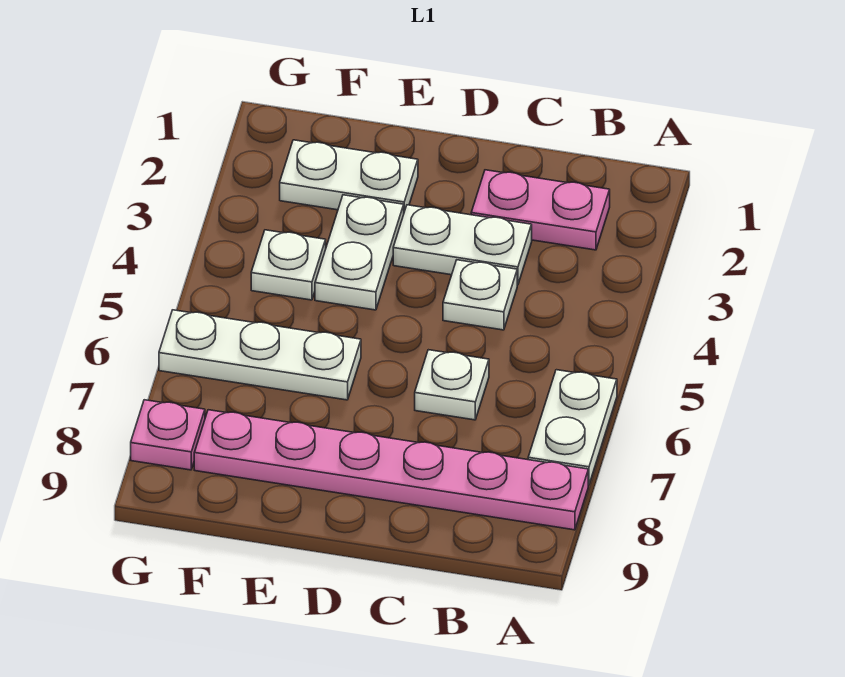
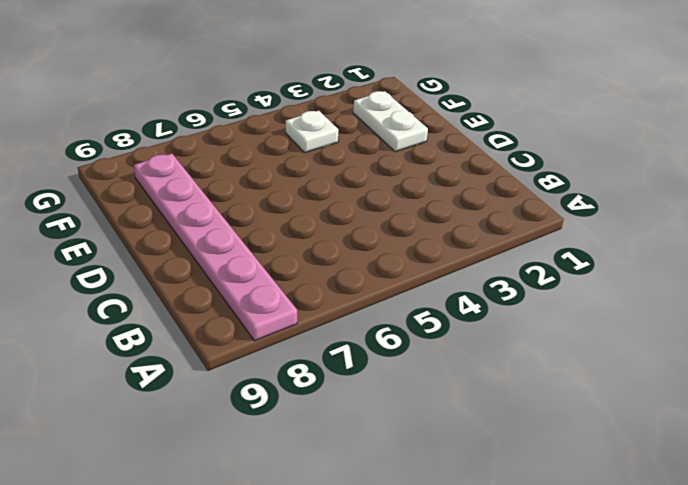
none -> white 1x2 plate [528,370,617,485]
none -> pink 1x2 plate [471,170,610,250]

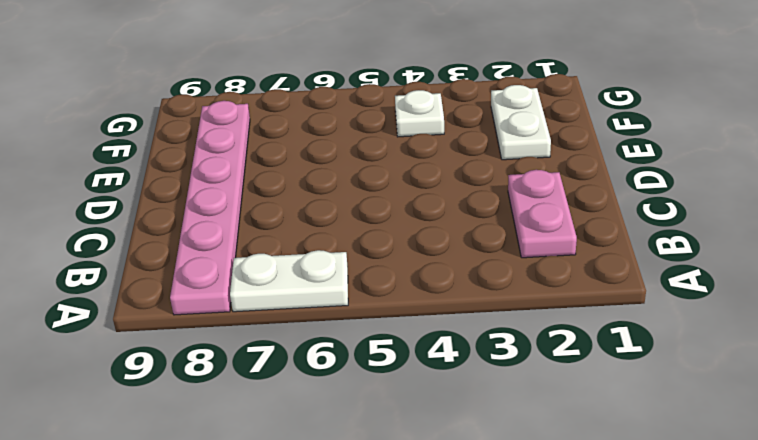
none -> white 1x2 plate [393,205,532,285]
none -> white 1x1 plate [443,260,517,330]

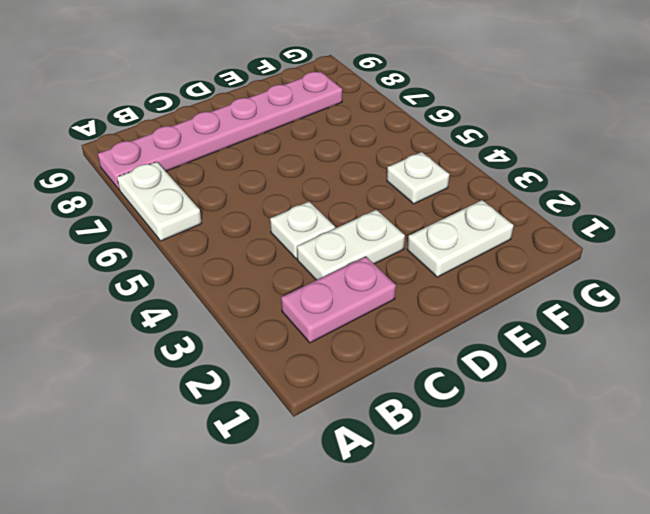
none -> white 1x1 plate [415,350,489,420]
none -> white 1x2 plate [315,195,404,310]

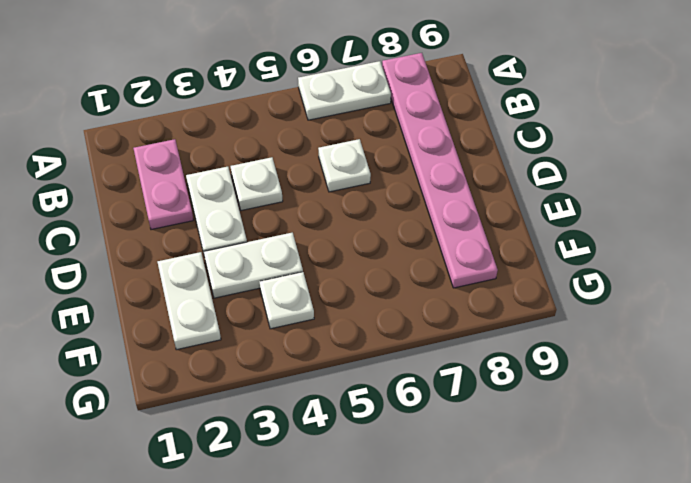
none -> white 1x3 plate [159,310,361,400]
none -> pink 1x1 plate [131,400,205,470]

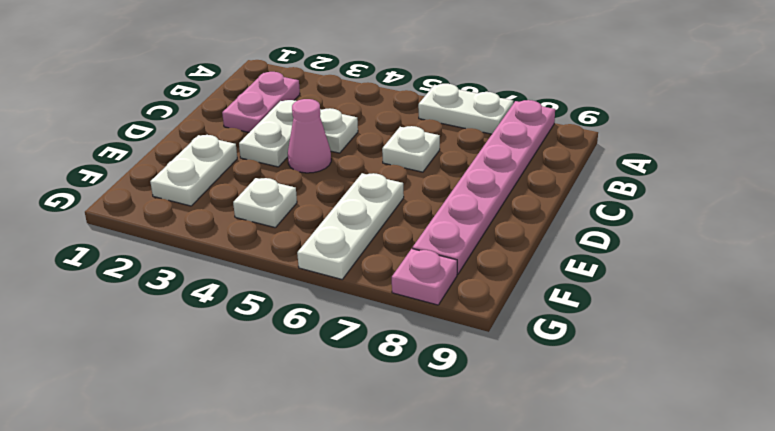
pink 1x1 cone [288,99,331,173] -> none
none -> white 1x2 plate [315,195,404,310]

